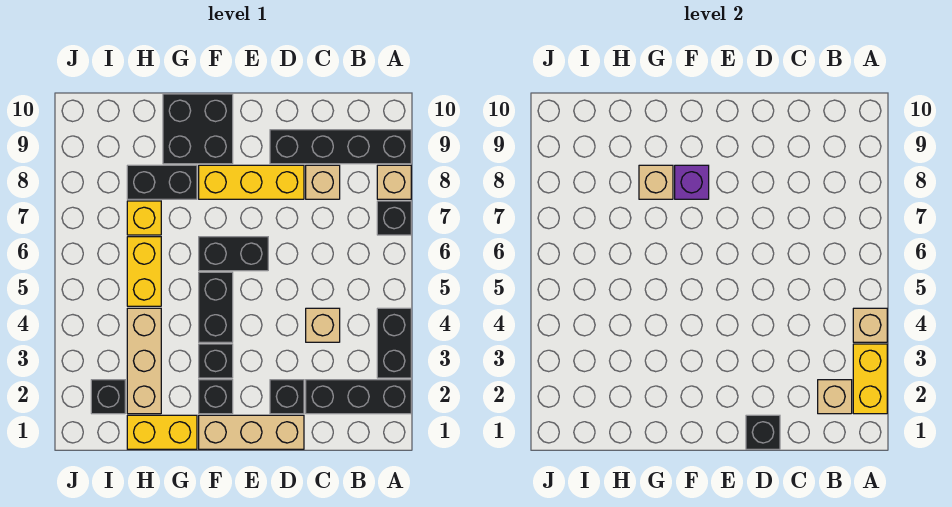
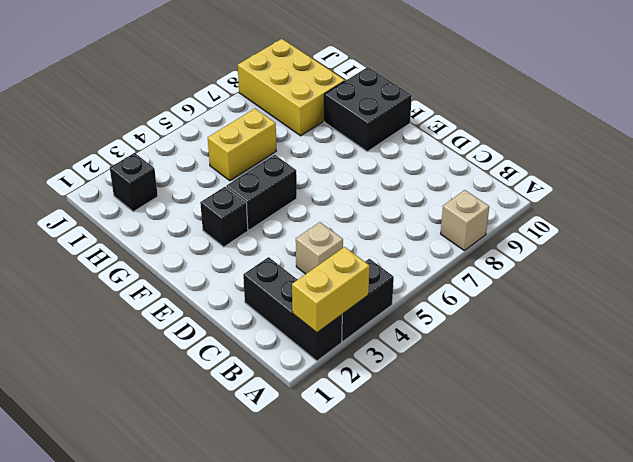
yellow 2x3 brick [238,39,345,136] -> black 1x2 brick [127,165,197,199]
none -> black 1x1 brick [377,201,411,235]
none -> black 1x4 brick [270,130,411,164]
none -> tan 1x1 brick [306,165,340,199]

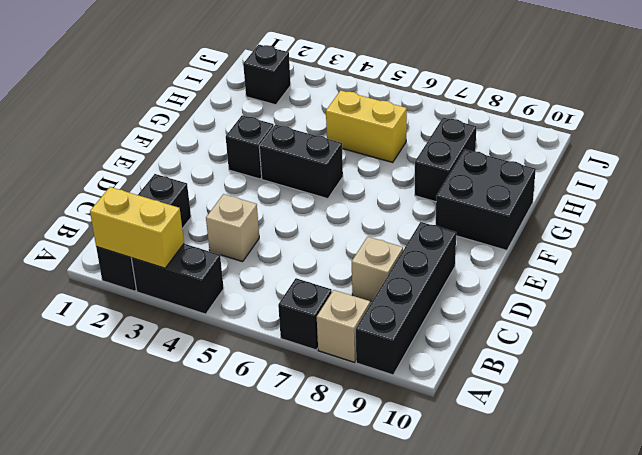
none -> tan 1x3 brick [199,415,304,449]
none -> black 1x1 brick [270,380,304,414]
none -> yellow 1x3 brick [199,165,304,199]

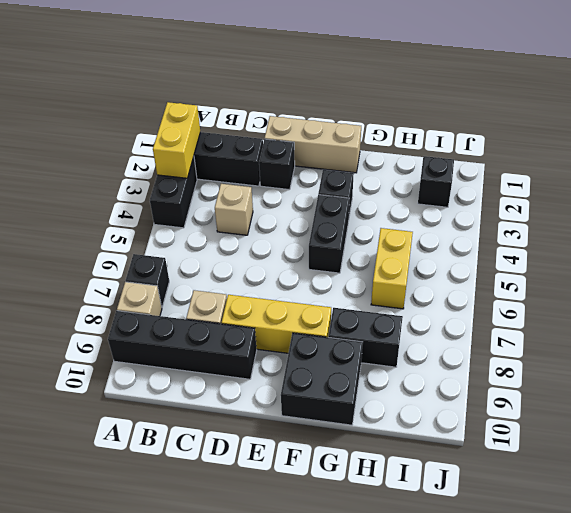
none -> black 1x2 brick [199,237,268,271]
none -> black 1x1 brick [199,380,233,414]
none -> yellow 1x2 brick [127,415,197,449]

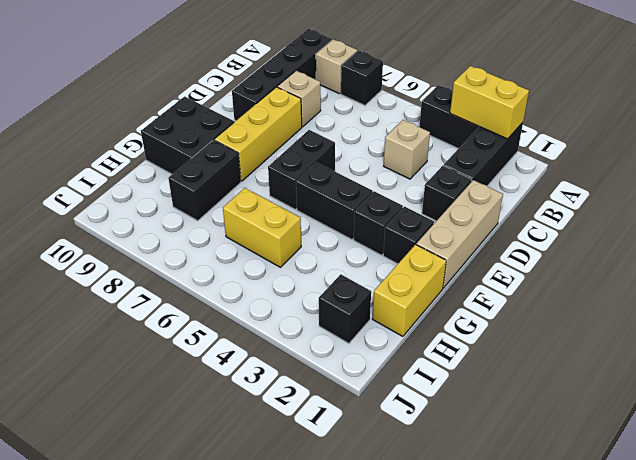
none -> tan 1x3 brick [127,308,161,414]
none -> yellow 1x1 brick [127,201,161,235]
none -> tan 1x1 brick [853,308,887,342]

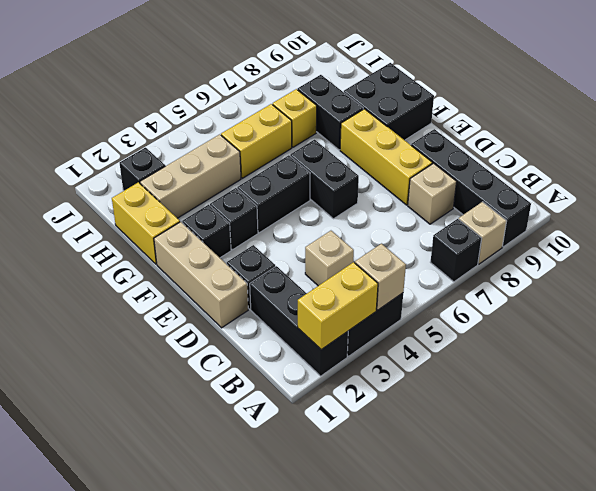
none -> tan 1x1 brick [818,380,852,414]
none -> black 1x1 brick [746,415,780,449]
none -> purple 1x1 brick [675,165,709,199]

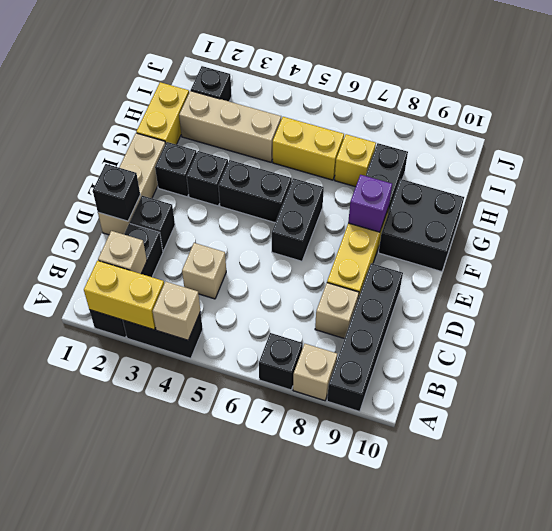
none -> tan 1x1 brick [639,165,673,199]

